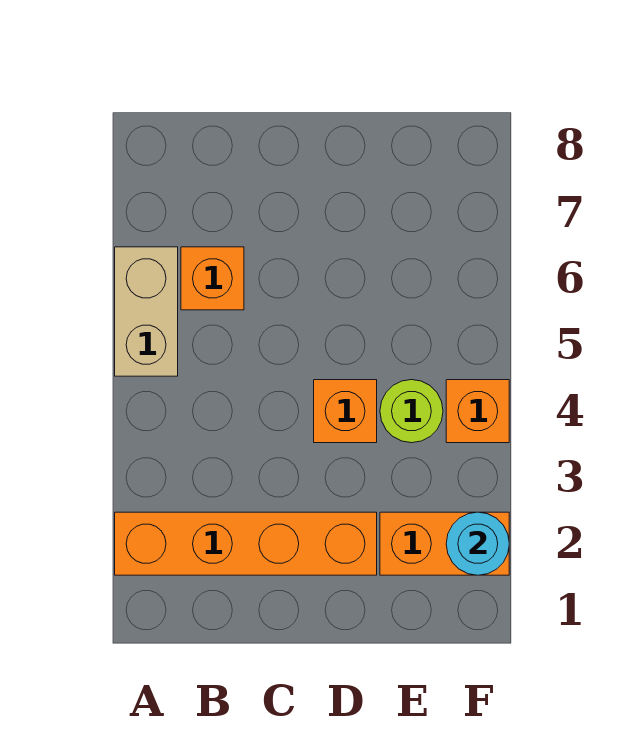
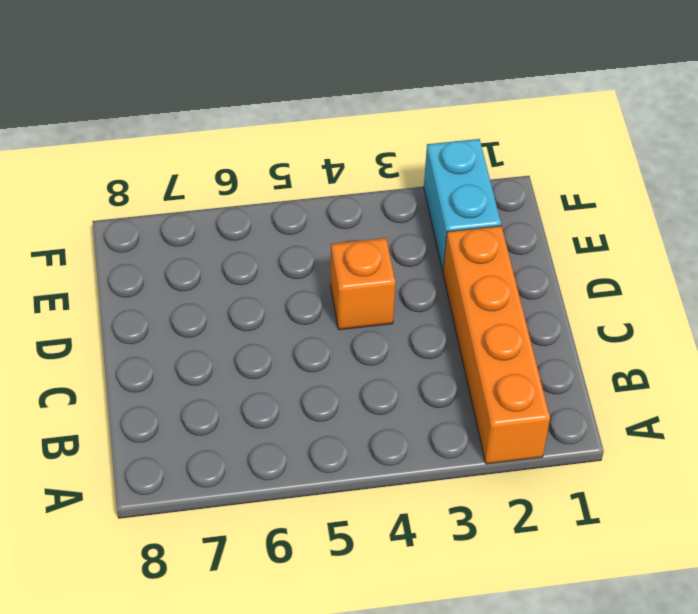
cyan 1x2 brick [424,139,501,271] -> orange 1x2 brick [380,512,509,575]
none -> tan 1x2 brick [115,247,178,376]
none -> orange 1x1 brick [181,247,244,310]

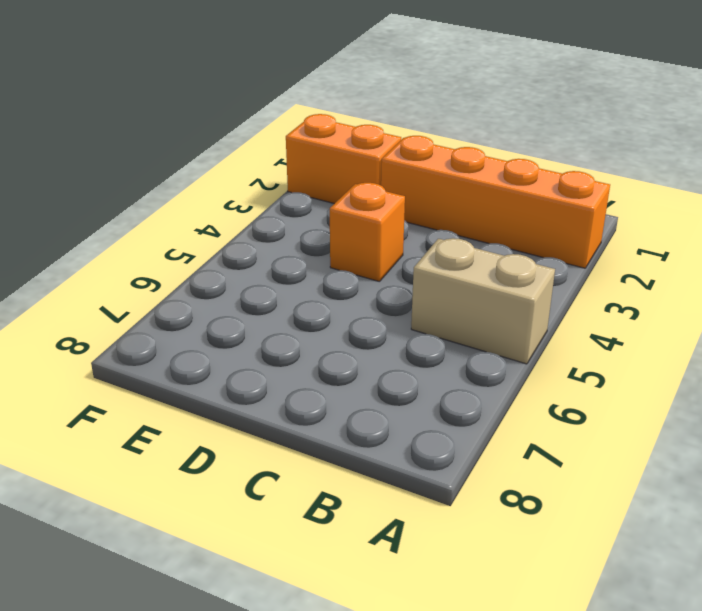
tan 1x2 brick [411,238,555,364] -> tan 1x2 brick turned to [115,247,178,376]
none -> orange 1x1 brick [181,247,244,310]
none -> lime 1x1 round brick [380,380,443,443]

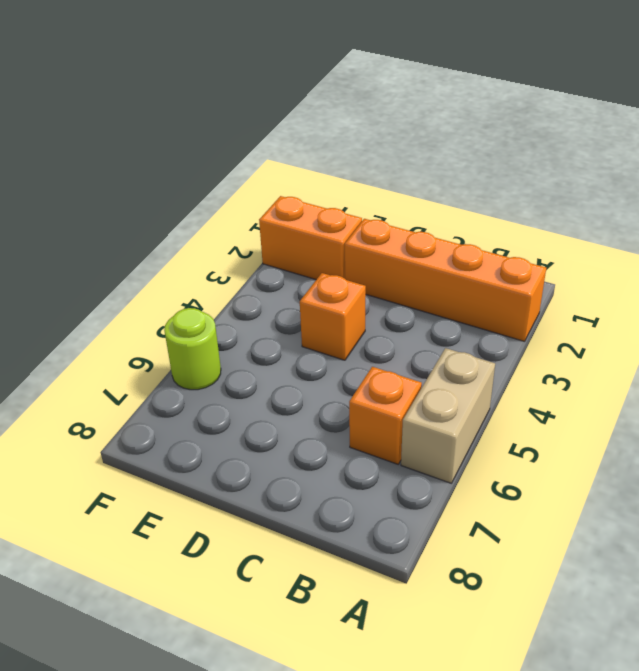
lime 1x1 round brick [164,308,221,390] -> lime 1x1 round brick moved to [380,380,443,443]
none -> orange 1x1 brick [446,380,509,443]
none -> cyan 1x1 round brick [446,512,509,575]

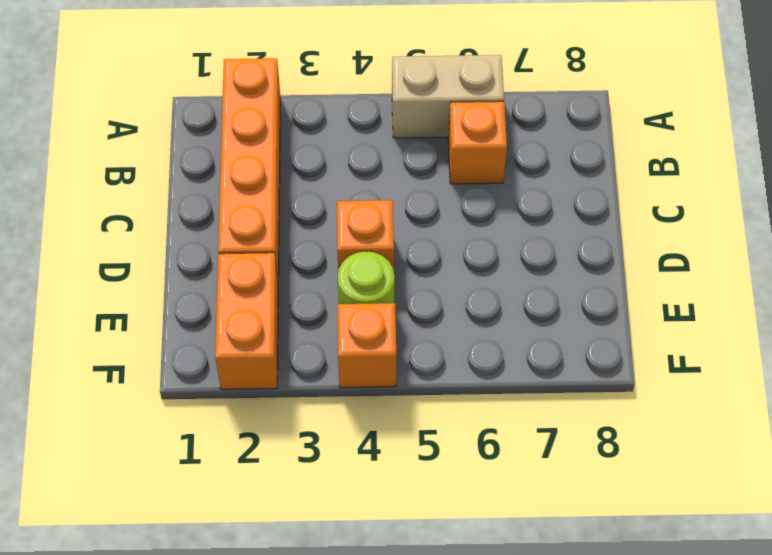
none -> cyan 1x1 round brick [446,512,509,575]

